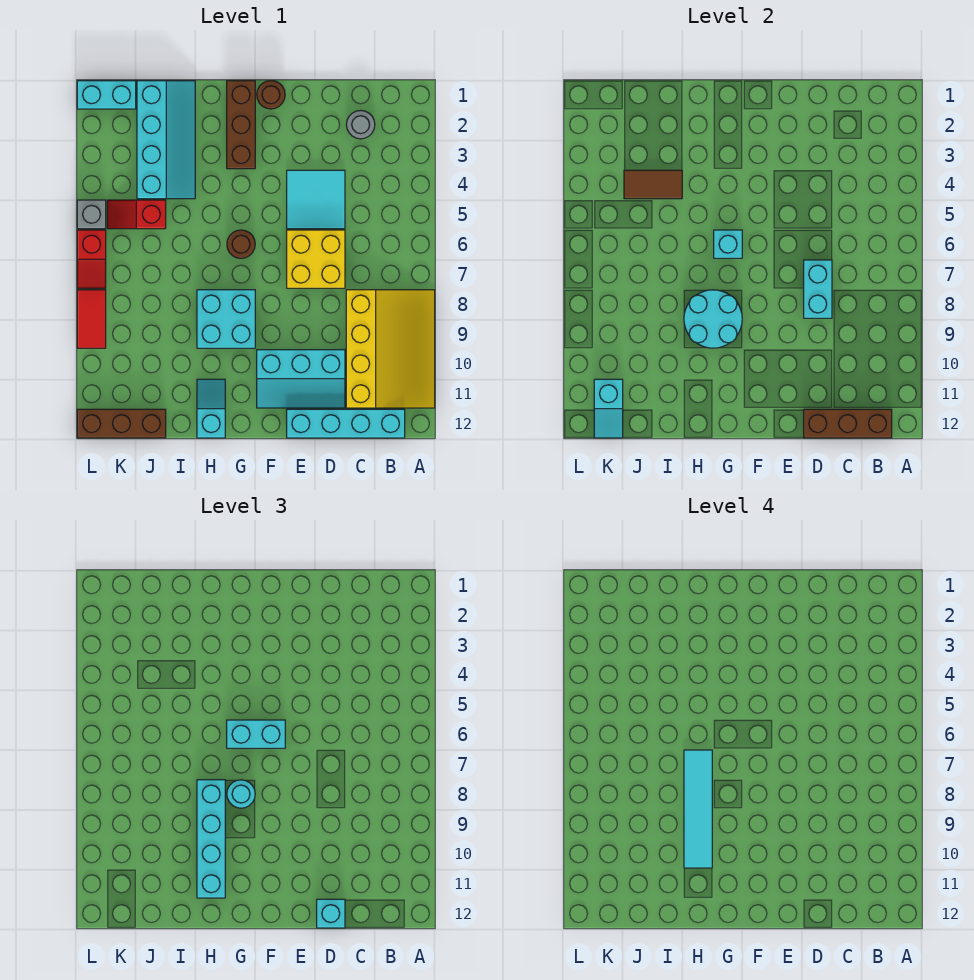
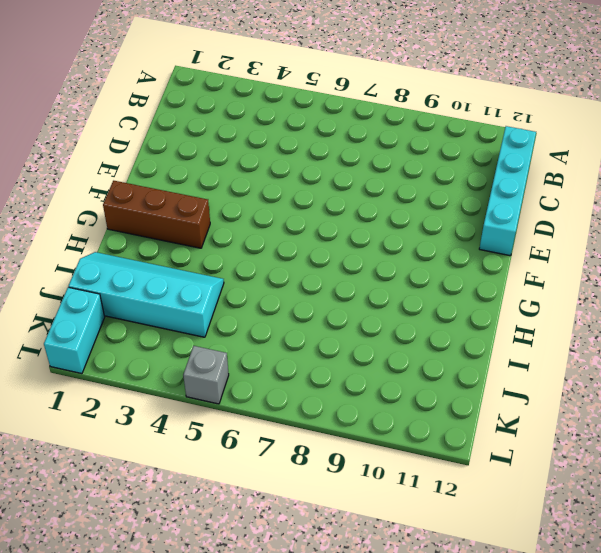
none -> yellow 3x4 slope [346,290,435,408]
none -> grey 1x1 round brick [346,110,375,139]
none -> cyan 2x2 tile [287,170,345,229]

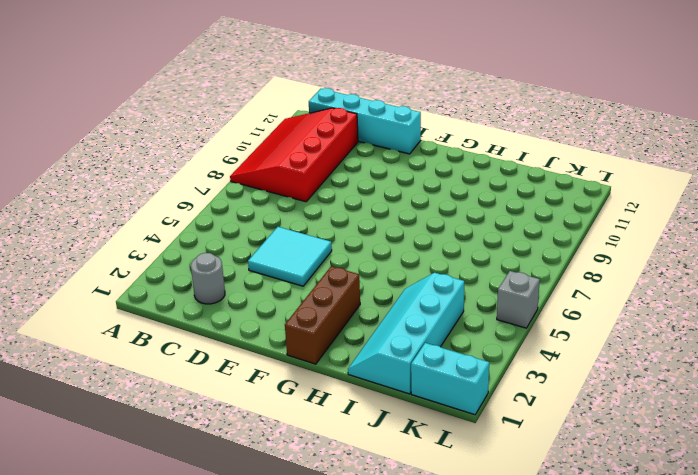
red 3x4 slope [230,108,358,202] -> yellow 3x4 slope [346,290,435,408]
none -> yellow 2x2 brick [287,230,345,288]
none -> cyan 2x3 slope [257,350,345,408]
none -> brown 1x1 round brick [257,81,285,109]

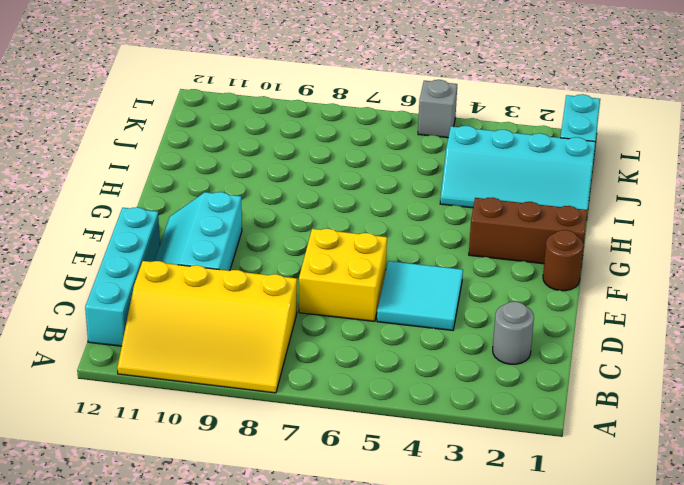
none -> brown 1x1 round brick [227,230,255,258]
none -> cyan 2x2 brick [197,290,255,348]
none -> cyan 1x2 slope [197,379,225,438]

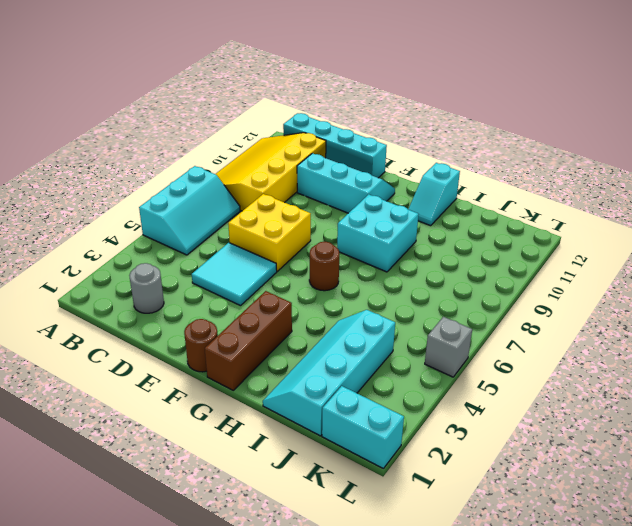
cyan 2x3 slope [139,166,240,255] -> none
none -> red 1x2 slope [107,200,166,229]
none -> brown 1x3 brick [77,409,166,438]
none -> red 1x2 slope [77,230,106,288]

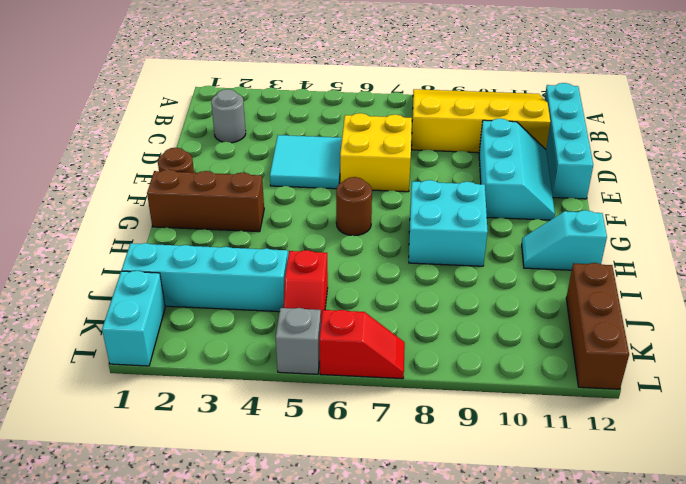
none -> red 1x2 tile [77,290,106,348]
none -> brown 1x3 brick [804,409,892,438]
none -> cyan 1x2 brick [804,260,832,318]

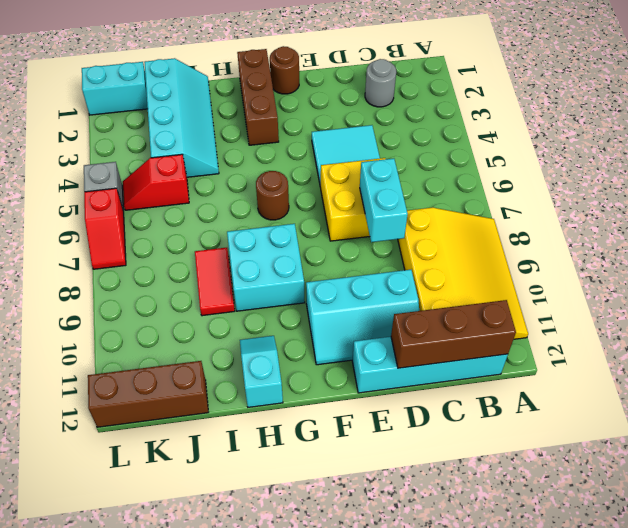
red 1x2 tile [195,248,235,316] -> red 1x2 tile moved to [77,290,106,348]
none -> cyan 1x1 brick [714,230,742,258]
none -> cyan 2x2 round brick [684,290,742,348]
none -> brown 1x2 tile [624,170,682,199]

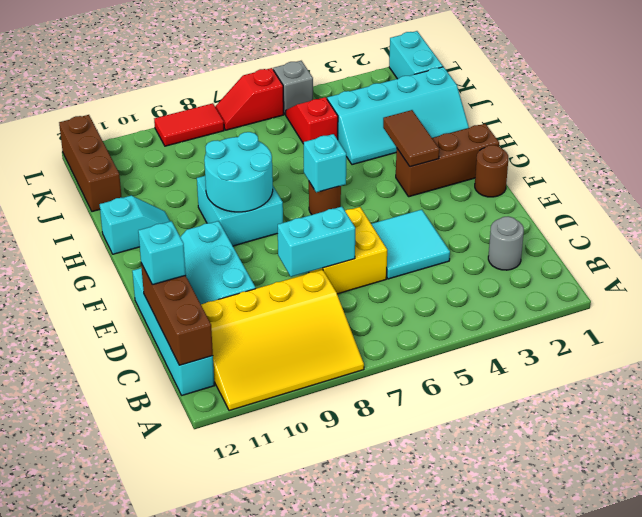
brown 1x2 tile [383,110,439,167] -> brown 1x2 tile moved to [624,170,682,199]
none -> cyan 1x2 slope [594,379,623,438]
none -> cyan 1x2 brick [227,720,285,748]
none -> cyan 1x1 round brick [227,780,255,808]

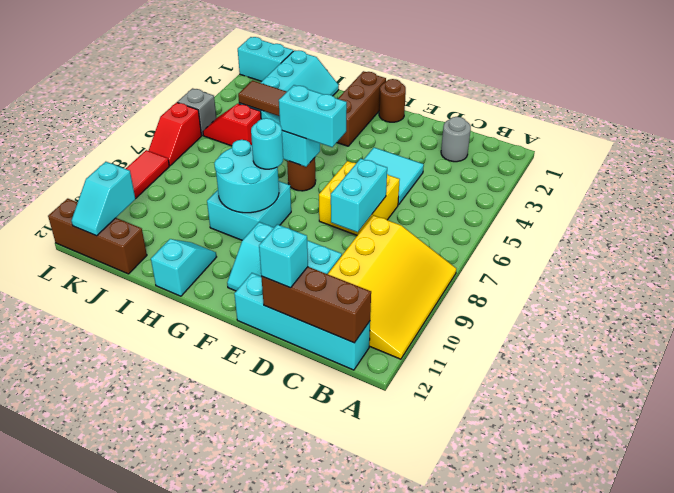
none -> cyan 1x4 brick [197,780,225,898]
none -> cyan 1x4 tile [684,750,712,868]

